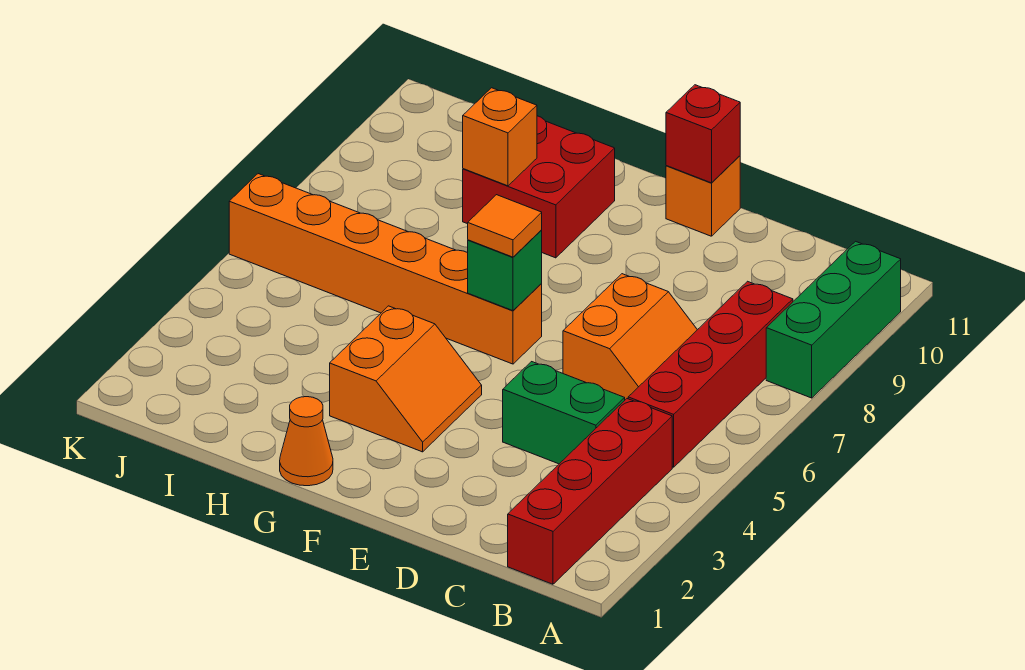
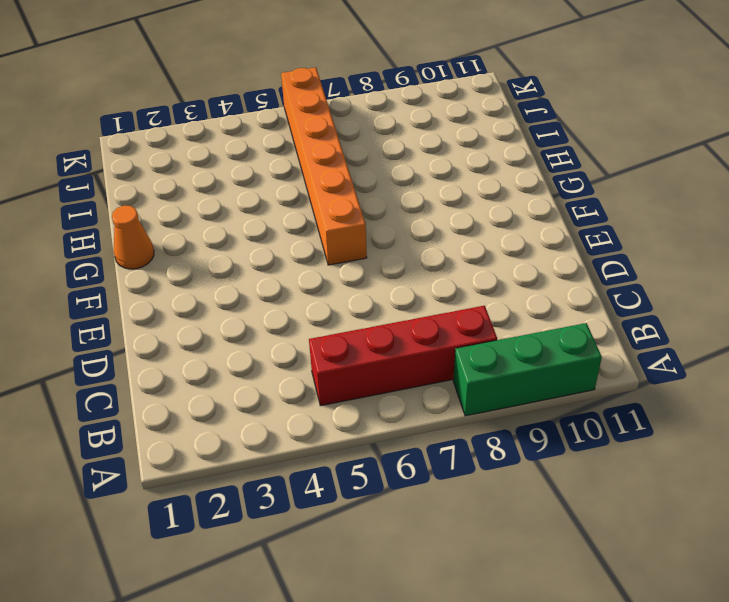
none -> red 1x4 brick [508,399,672,584]
none -> green 1x2 brick [503,362,625,464]
none -> orange 2x2 slope [563,274,697,400]

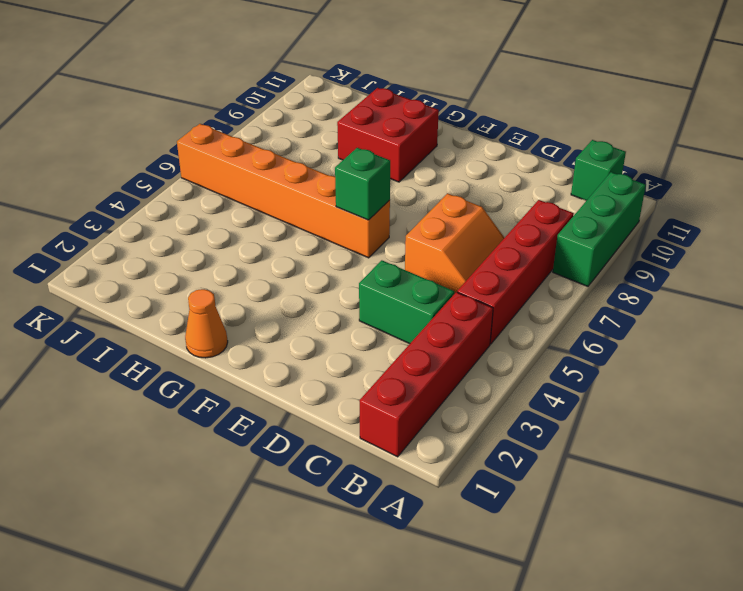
green 1x1 brick [571,140,626,201] -> none
none -> orange 1x1 brick [666,156,740,236]
none -> orange 2x2 slope [330,306,482,452]
none -> red 1x1 brick [666,85,740,183]

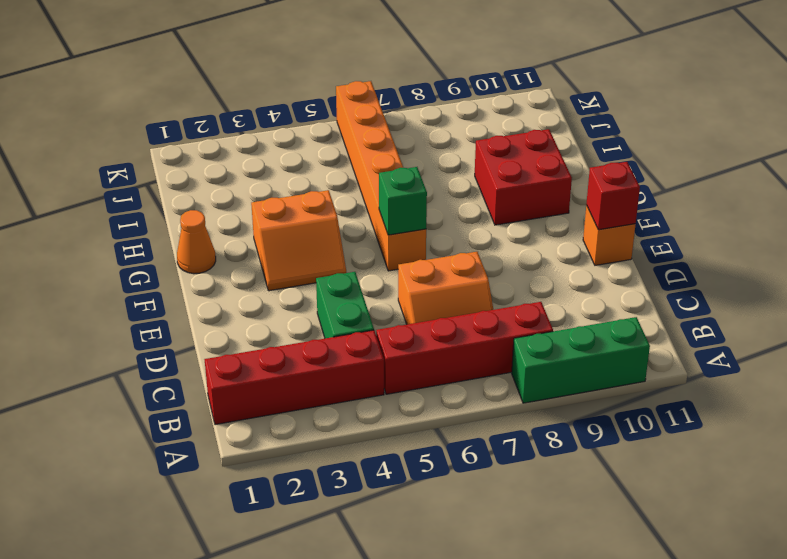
none -> orange 1x1 brick [463,88,537,186]
none -> orange 1x1 tile [468,195,542,257]

